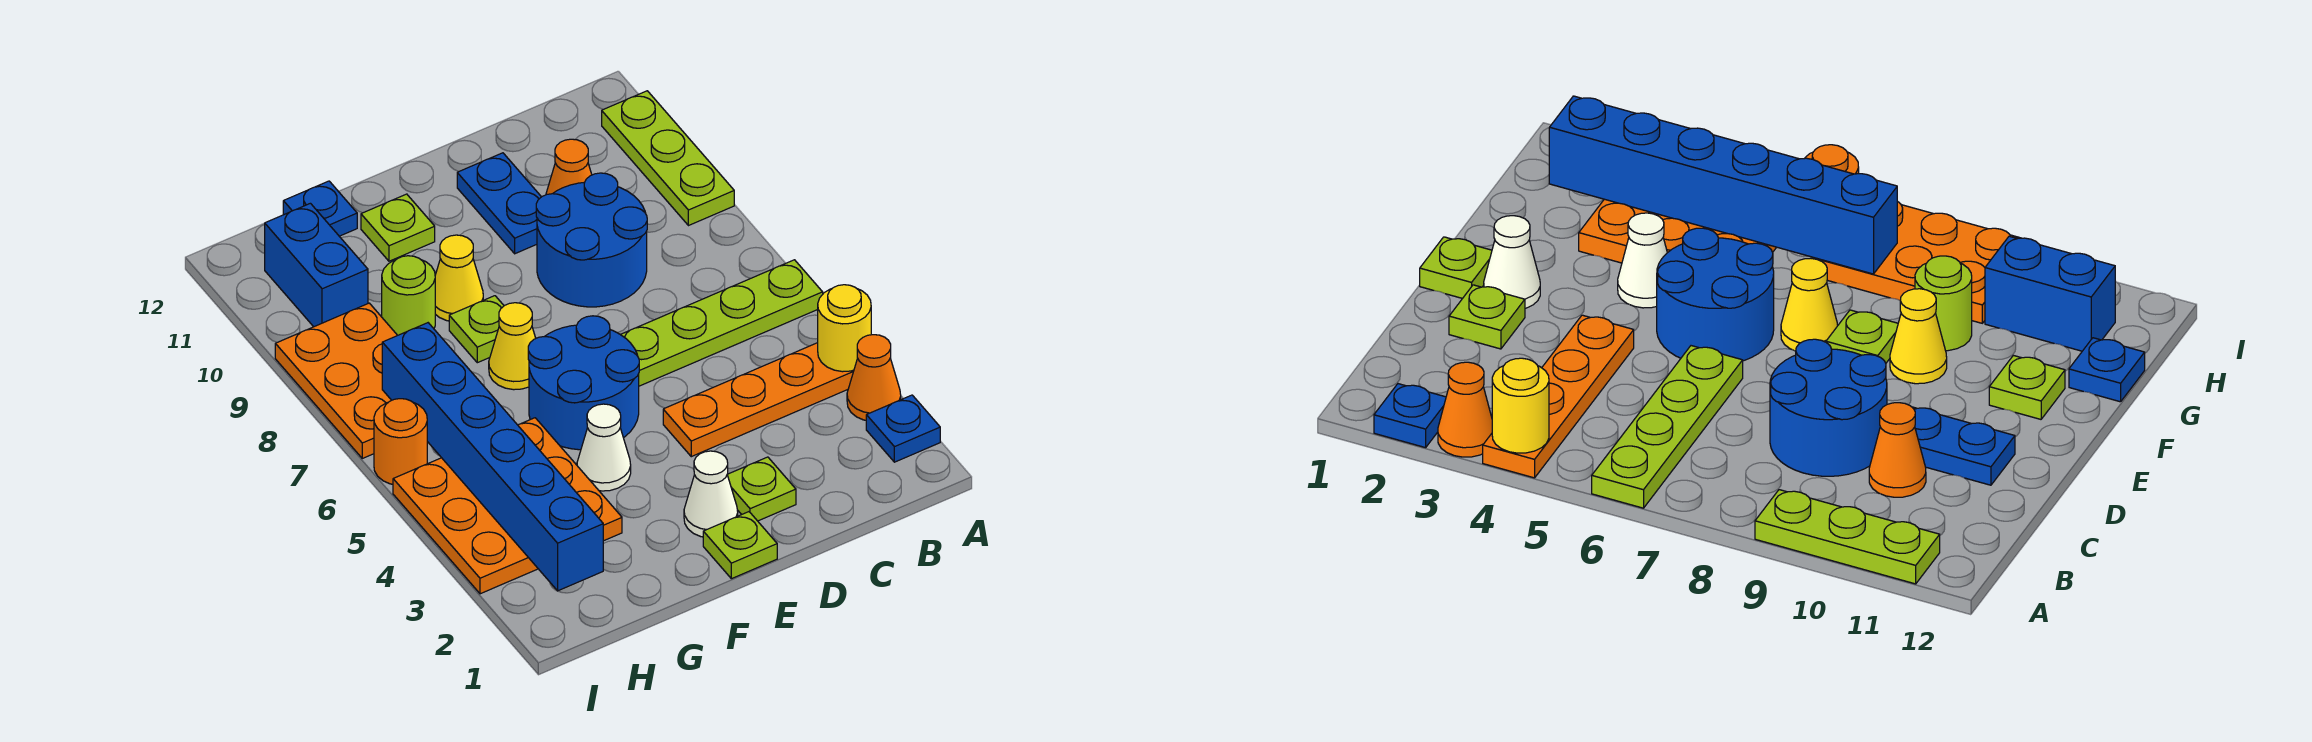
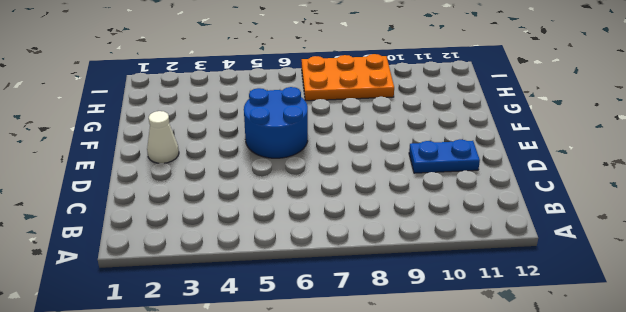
none -> blue 1x1 plate [866,395,940,462]
none -> orange 1x1 cone [847,335,901,420]
none -> orange 1x4 plate [663,343,854,457]

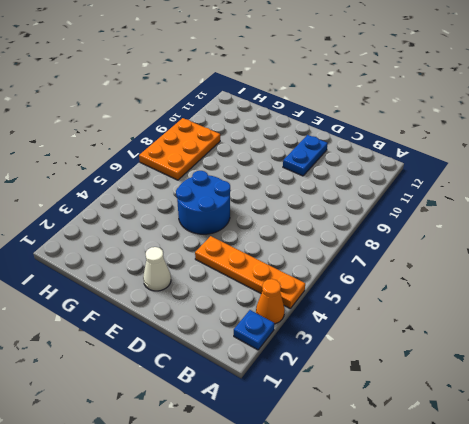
none -> lime 1x4 plate [620,260,823,386]
none -> lime 1x3 plate [602,91,734,226]
none -> blue 2x2 round brick [536,173,647,307]

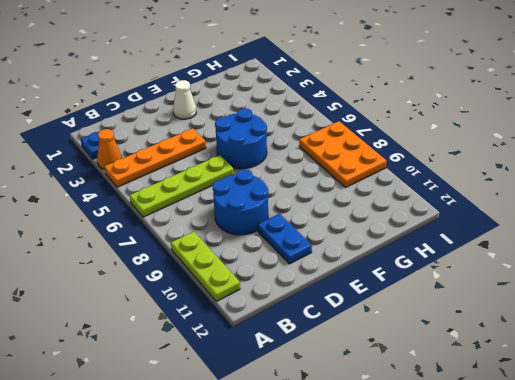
none -> orange 1x1 cone [546,139,592,195]
none -> lime 1x1 plate [727,457,796,521]
none -> lime 1x1 plate [703,512,777,579]

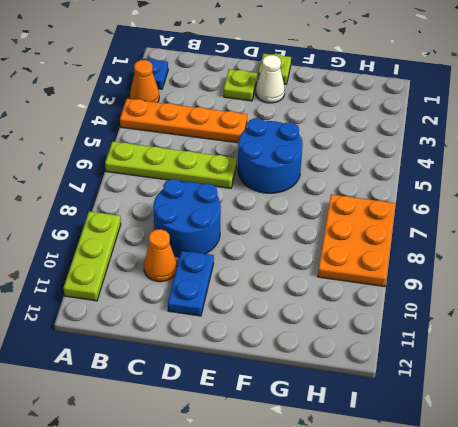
none -> white 1x1 cone [577,404,631,491]
none -> yellow 1x1 cone [489,303,536,390]
none -> lime 1x1 plate [449,296,504,363]

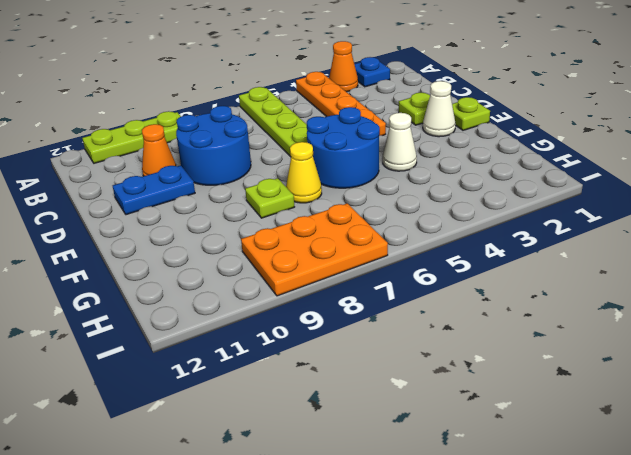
none -> yellow 1x1 cone [435,235,483,321]
none -> lime 1x1 plate [361,194,435,261]
none -> orange 3x3 plate [393,418,622,594]

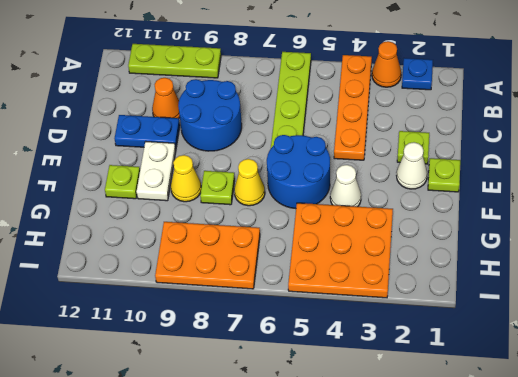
white 1x2 plate [137,142,176,201] -> none
none -> lime 1x1 round brick [382,256,435,335]
none -> blue 1x1 plate [283,181,357,236]
none -> blue 1x2 brick [265,203,368,327]

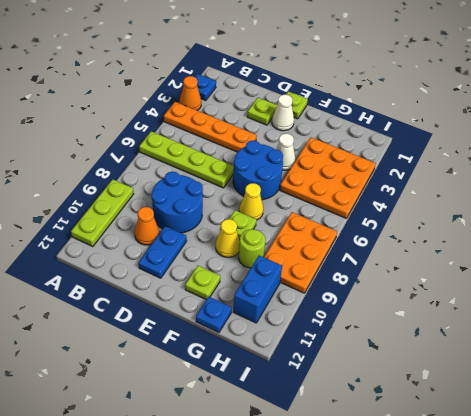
none -> orange 1x1 round brick [374,399,427,484]
none -> yellow 1x1 round brick [818,285,871,372]
none -> blue 1x6 brick [382,323,603,591]

